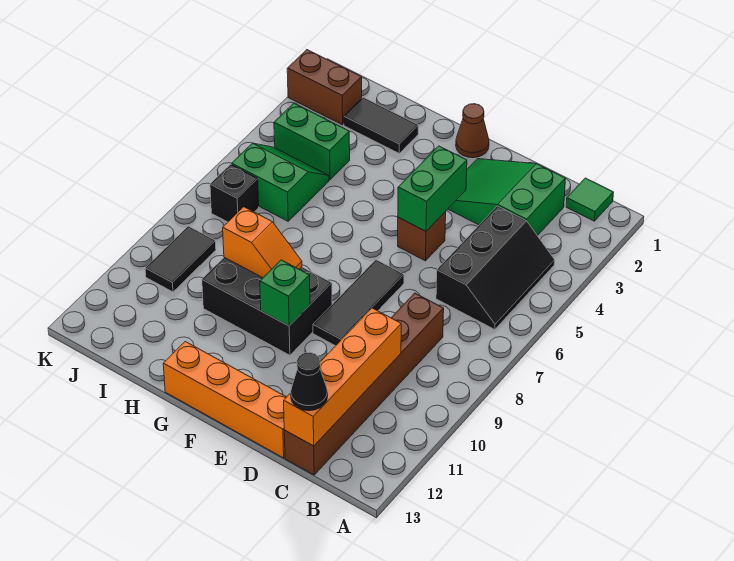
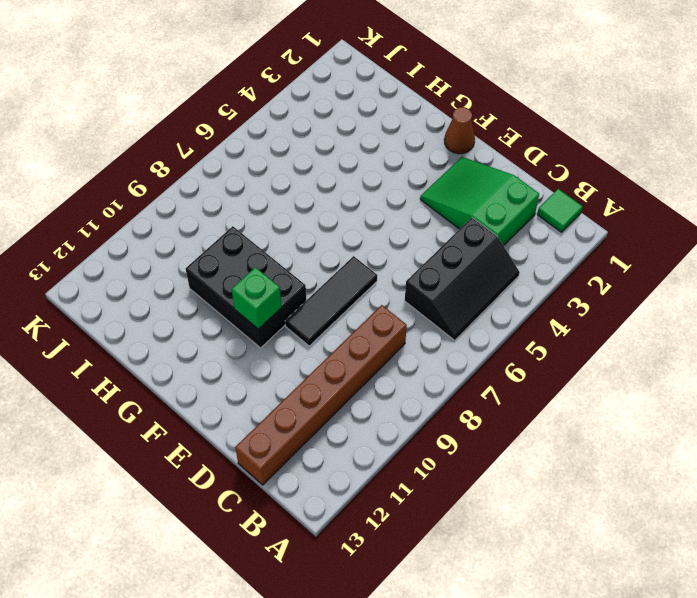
none -> orange 1x4 brick [163,342,286,458]
none -> brown 1x1 brick [398,212,446,261]
none -> black 1x2 tile [344,97,418,153]

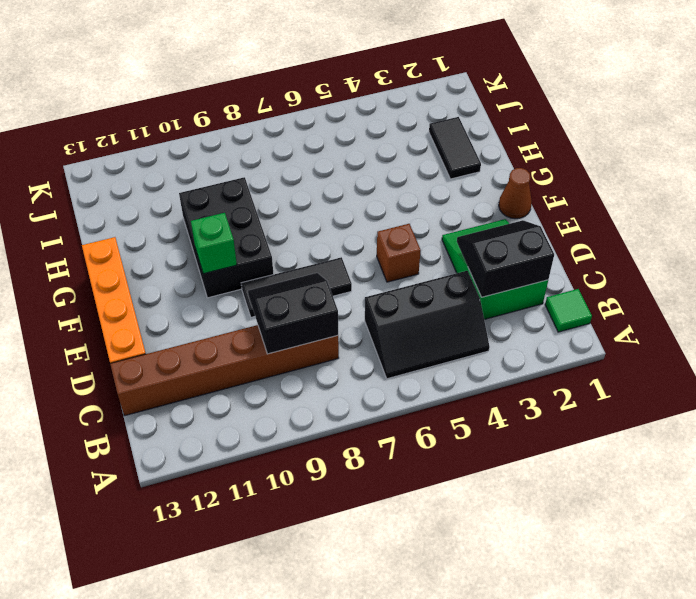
black 2x2 slope [457,220,554,297] -> none
black 2x2 slope [248,273,338,354] -> none
none -> green 1x2 brick [274,103,350,180]
none -> green 2x2 slope [232,143,329,221]
none -> brown 1x2 brick [287,50,362,125]

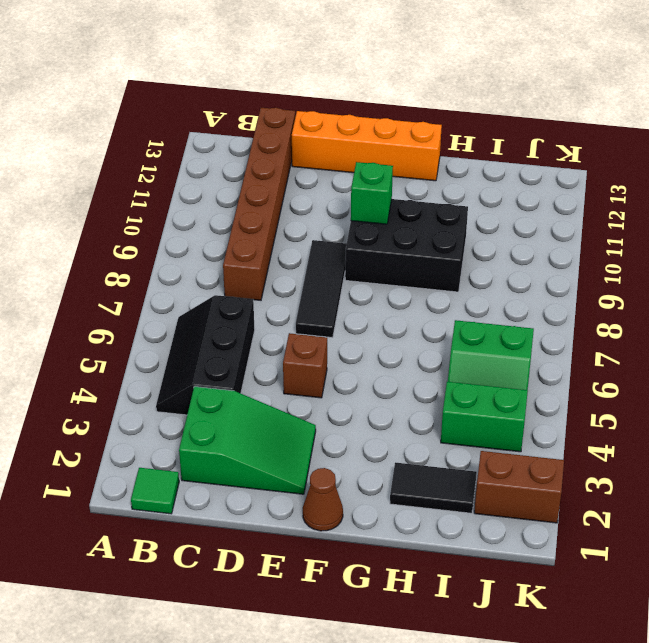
none -> black 1x1 brick [210,164,259,222]
none -> black 1x2 tile [145,226,216,292]
none -> orange 1x4 brick [284,308,401,446]

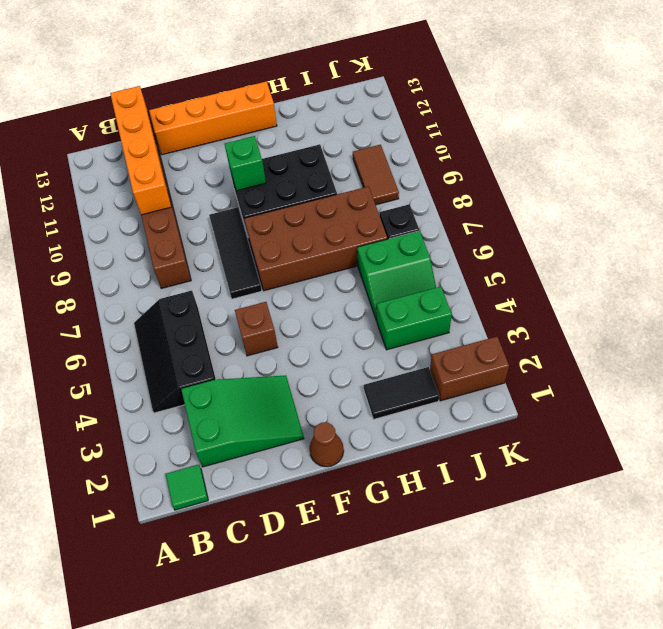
brown 2x4 brick [244,187,387,291] -> none
brown 1x2 tile [353,145,399,205] -> black 1x2 tile [145,226,216,292]
none -> green 1x2 brick [398,146,467,231]
none -> orange 1x2 slope [223,207,302,278]
none -> black 1x1 cone [291,352,328,411]

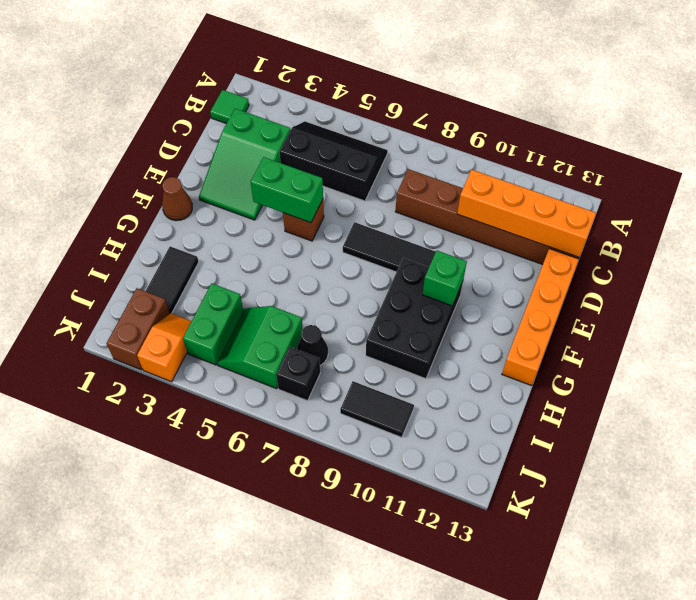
black 1x1 cone [297,325,328,365] -> black 1x1 cone moved to [291,352,328,411]
orange 1x2 slope [137,313,192,382] -> orange 1x2 slope moved to [223,207,302,278]

